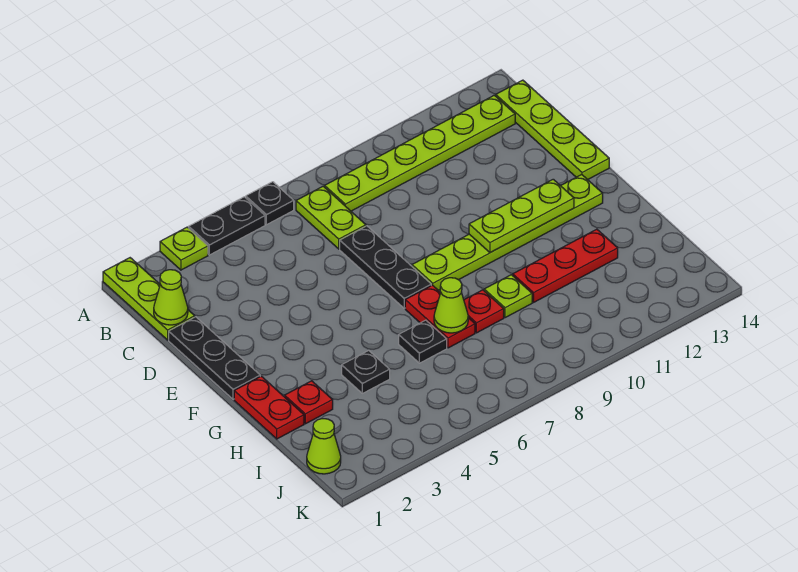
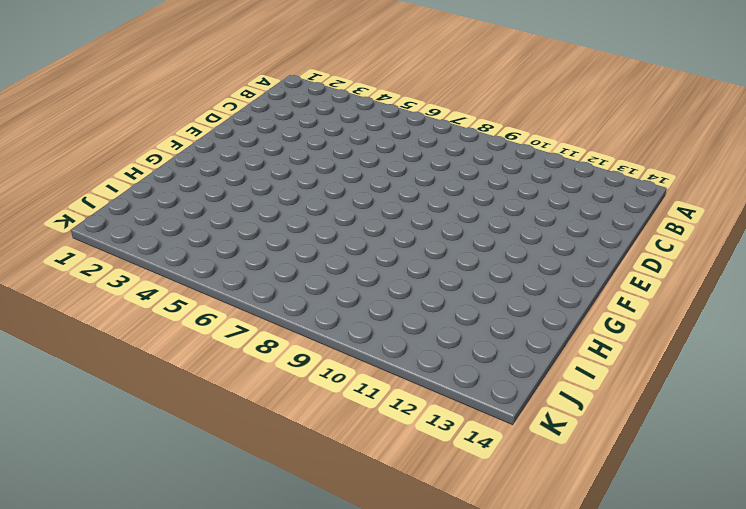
none -> lime 1x3 plate [103,258,195,340]
none -> lime 1x1 plate [160,227,208,270]
none -> black 1x2 plate [189,197,265,255]

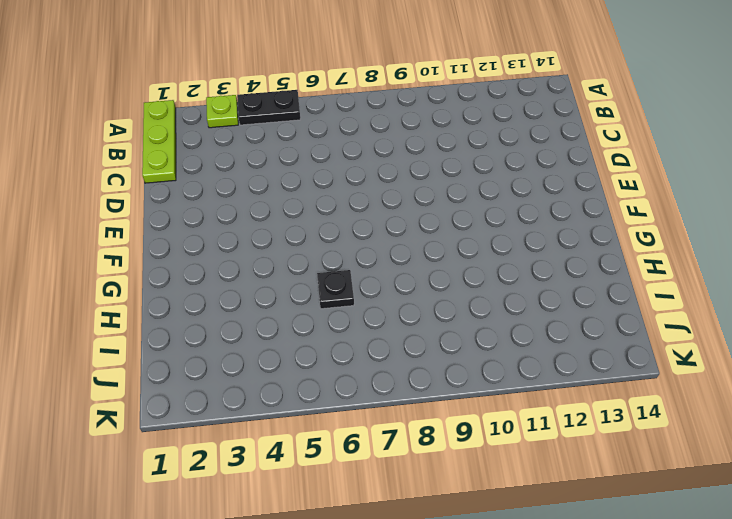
none -> black 1x1 plate [246,182,294,225]
none -> lime 1x2 plate [296,186,366,249]
none -> lime 1x6 plate [325,95,515,211]

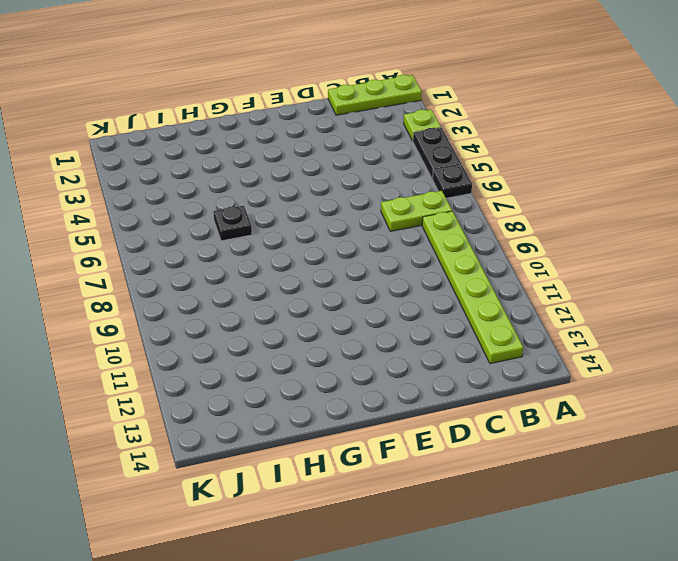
none -> lime 1x4 plate [496,80,609,180]
none -> black 1x3 plate [169,317,260,399]
none -> black 1x3 plate [340,226,431,308]

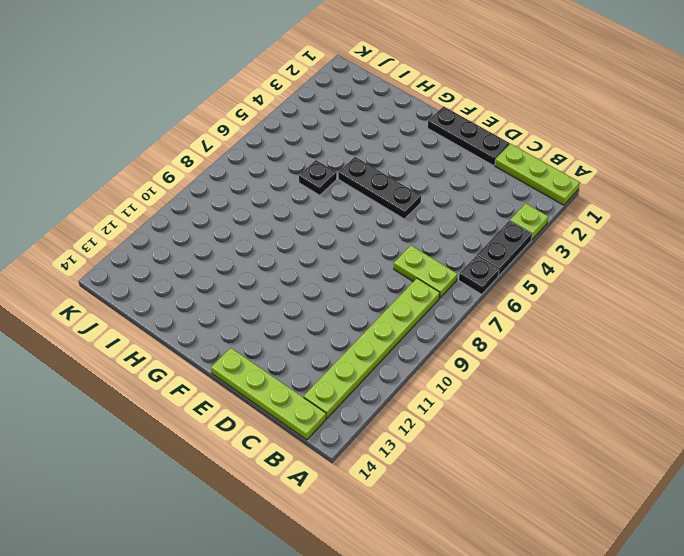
black 1x3 plate [338,157,421,219] -> black 1x3 plate moved to [340,226,431,308]
none -> lime 1x6 plate [412,174,603,290]
none -> red 1x2 plate [234,376,304,439]
none -> red 1x2 plate [405,285,475,348]

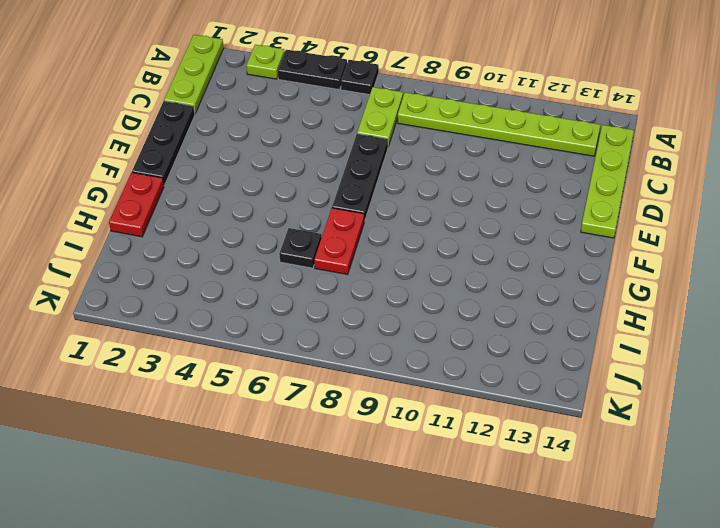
none -> lime 1x6 plate [412,174,603,290]
none -> red 1x1 plate [285,381,333,424]
none -> black 1x1 plate [342,351,390,393]

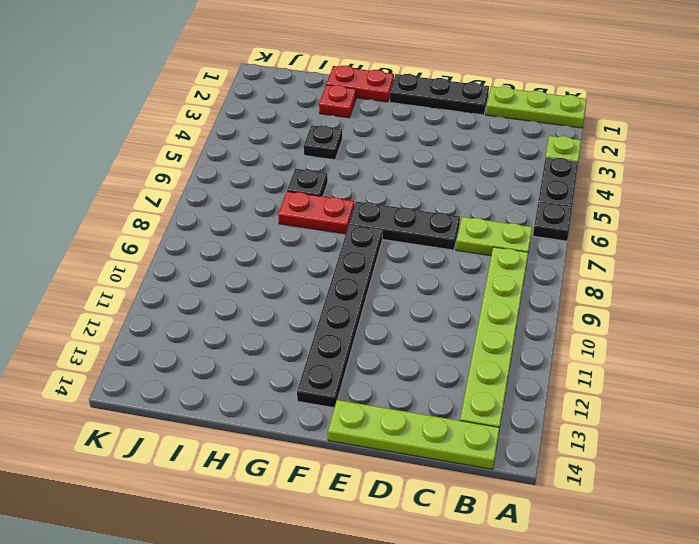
black 1x6 plate [297,226,382,408] -> lime 1x6 plate [412,174,603,290]
none -> red 1x1 plate [464,290,504,333]
none -> lime 1x1 plate [484,275,532,318]
none -> red 1x3 plate [513,229,618,302]

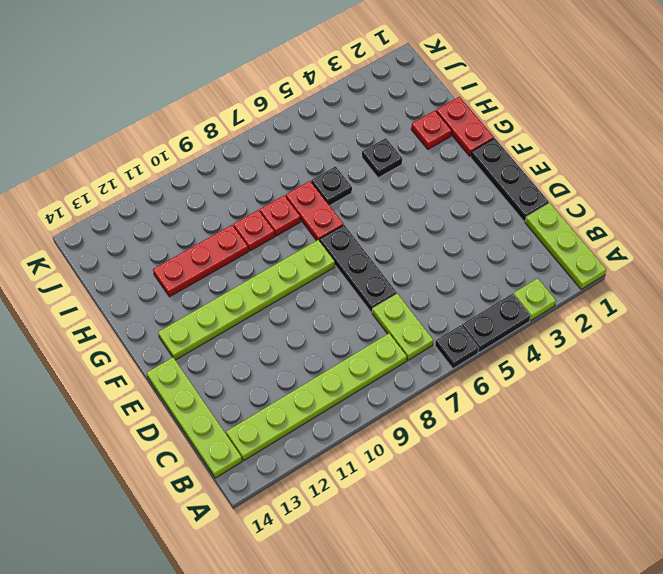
red 1x1 plate [233,210,275,251] -> lime 1x1 plate [484,275,532,318]
none -> lime 1x1 cone [307,419,341,474]
none -> lime 1x1 cone [154,270,188,325]
none -> lime 1x3 plate [469,179,574,253]

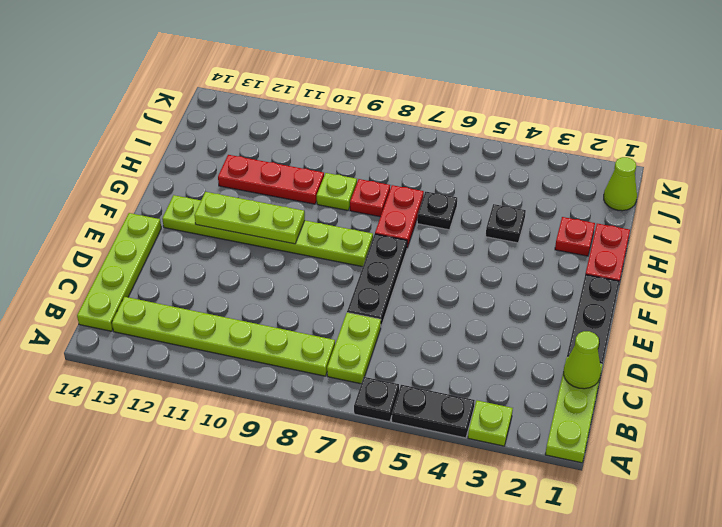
none -> lime 1x1 cone [434,278,468,333]

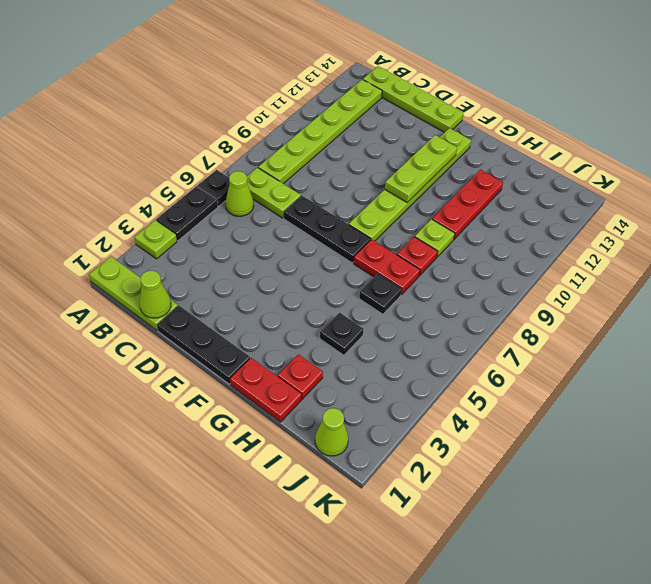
lime 1x1 cone [226,171,254,216] -> lime 1x1 cone moved to [434,278,468,333]

